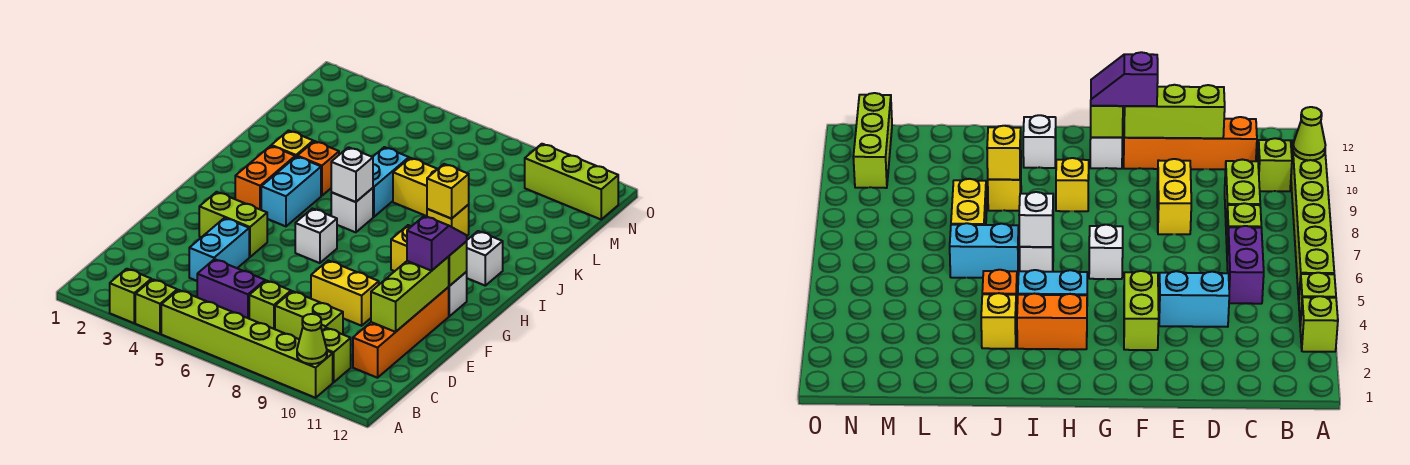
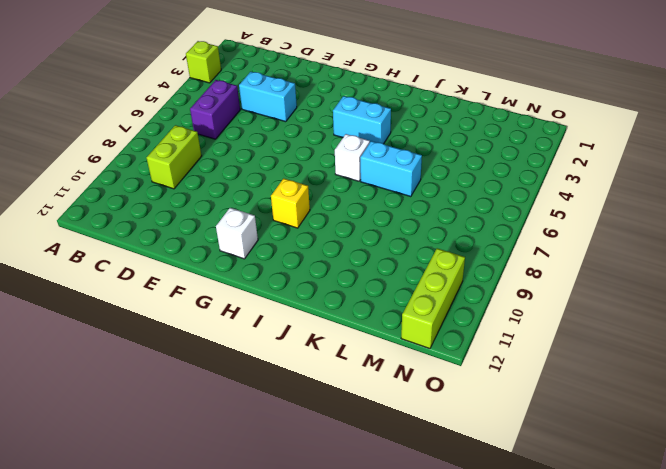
none -> lime 1x1 brick [135,279,177,334]
none -> lime 1x6 brick [161,290,333,398]
none -> lime 1x1 brick [322,328,351,382]
none -> lime 1x1 brick [249,281,291,329]

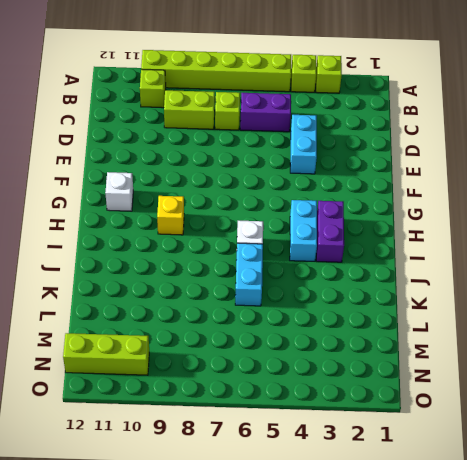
purple 1x2 brick [316,201,344,262] -> orange 1x2 brick [235,146,295,210]
none -> orange 1x4 brick [353,287,449,378]
none -> yellow 1x2 brick [311,260,379,326]
none -> lime 1x2 brick [199,192,267,257]
none -> white 1x1 brick [295,208,337,263]

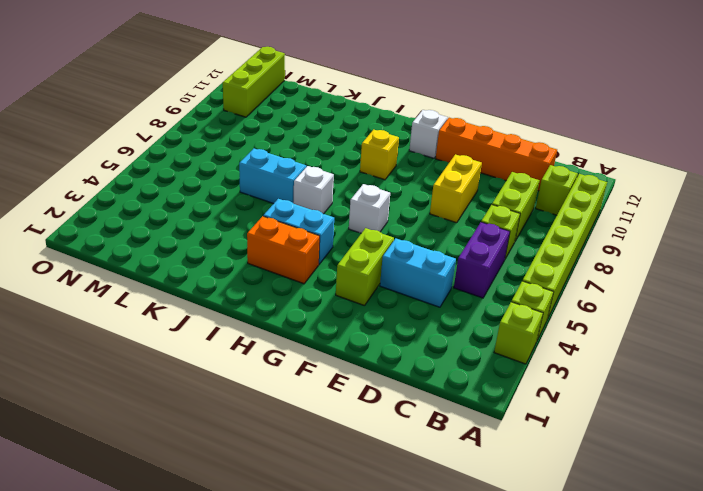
none -> white 1x1 brick [467,231,503,286]
none -> yellow 1x1 brick [271,130,313,157]
none -> orange 1x1 brick [297,141,339,196]
none -> yellow 1x1 brick [427,205,469,236]

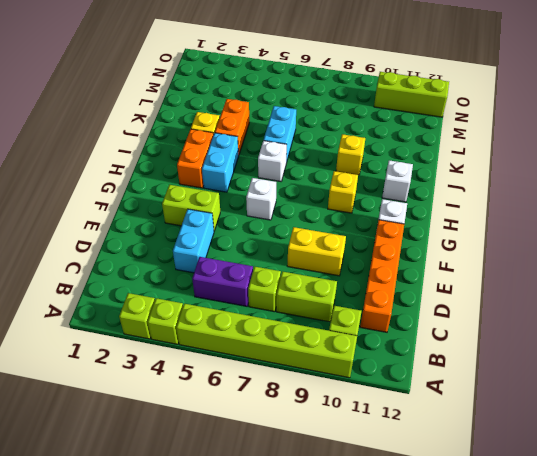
orange 1x2 brick [215,99,249,155] -> orange 1x1 brick [297,141,339,196]
none -> yellow 1x2 brick [393,158,437,216]
none -> lime 1x1 cone [297,314,327,364]
none -> lime 1x3 brick [371,257,449,332]
none -> lime 1x1 brick [448,241,467,286]

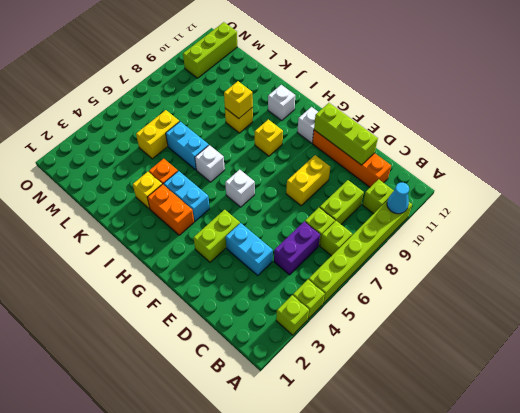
cyan 1x1 cone [387,183,409,214] -> lime 1x1 cone [297,314,327,364]
lime 1x1 brick [320,221,352,256] -> lime 1x1 brick moved to [448,241,467,286]
yellow 1x2 brick [136,110,180,159] -> yellow 1x2 brick moved to [393,158,437,216]
none -> white 1x1 brick [331,147,373,202]
none -> purple 1x2 slope [407,216,467,271]

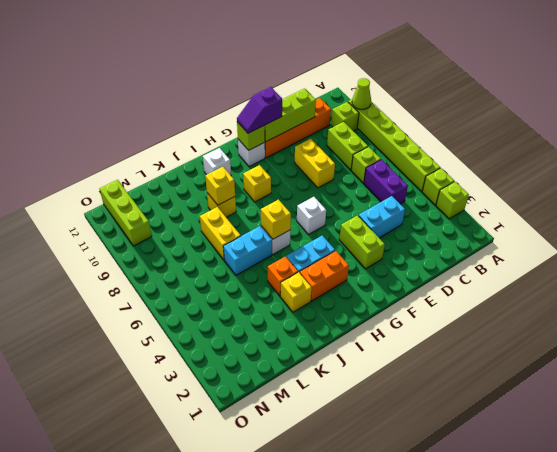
yellow 1x1 brick [261,200,291,239] -> white 1x1 brick [331,147,373,202]

